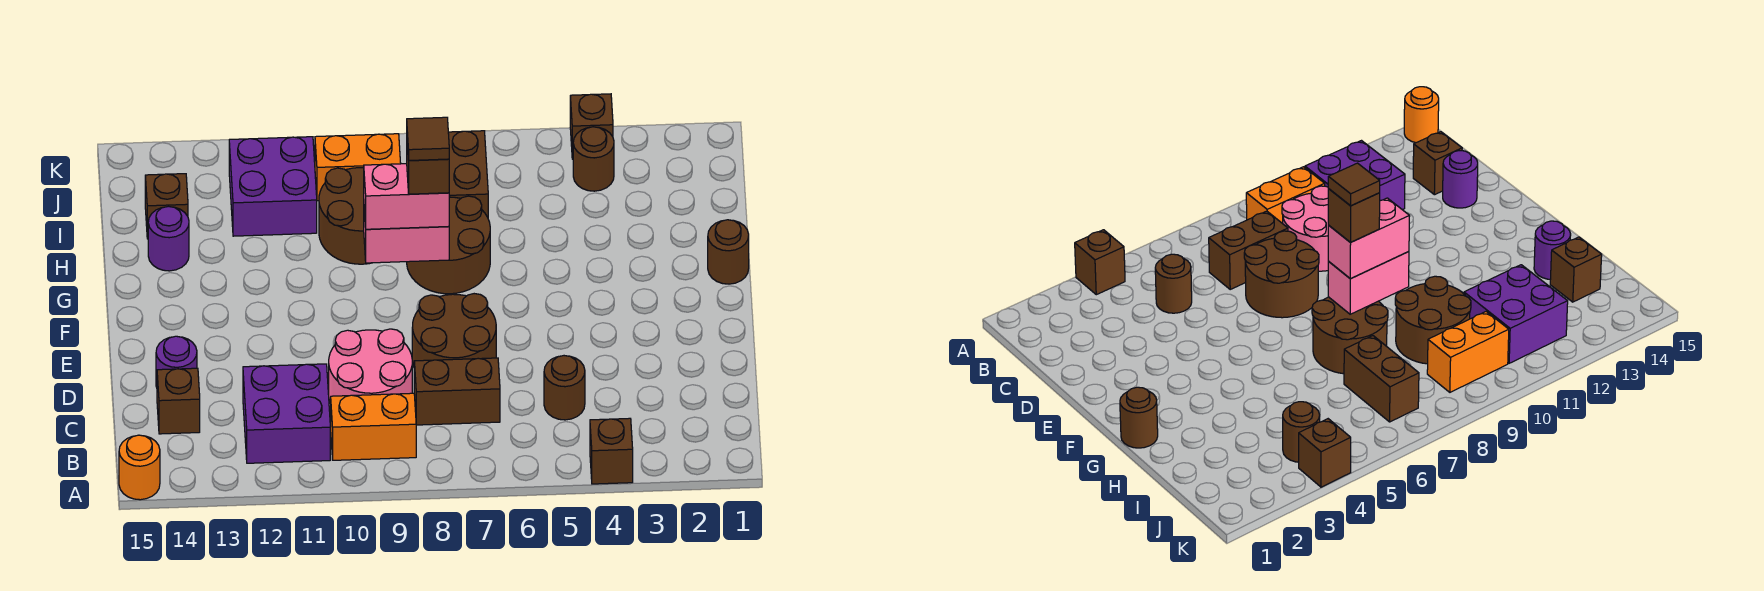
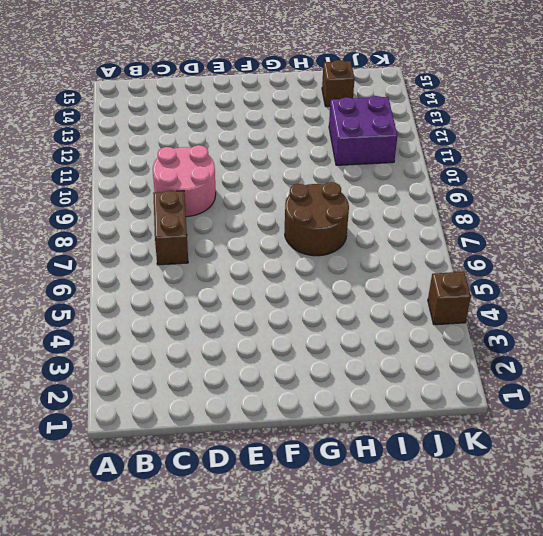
none -> brown 1x1 brick [590,418,633,484]
none -> orange 1x1 round brick [119,435,160,500]
none -> orange 1x2 brick [331,393,416,460]

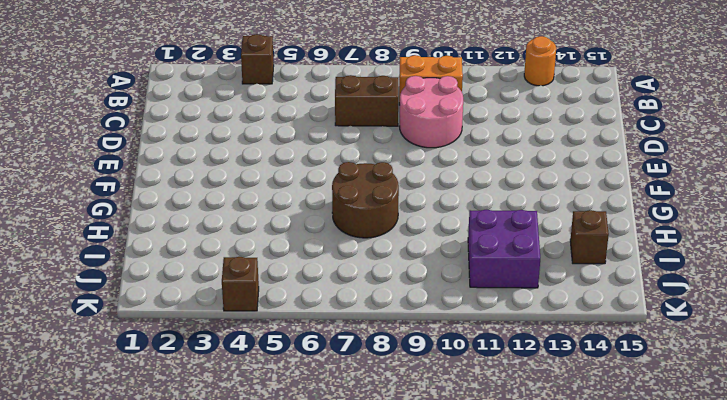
orange 1x1 round brick [524,36,556,86] -> orange 1x1 round brick moved to [119,435,160,500]
none -> purple 2x2 brick [243,364,330,463]
none -> brown 1x1 round brick [544,356,585,420]
none -> brown 1x1 brick [157,368,200,434]

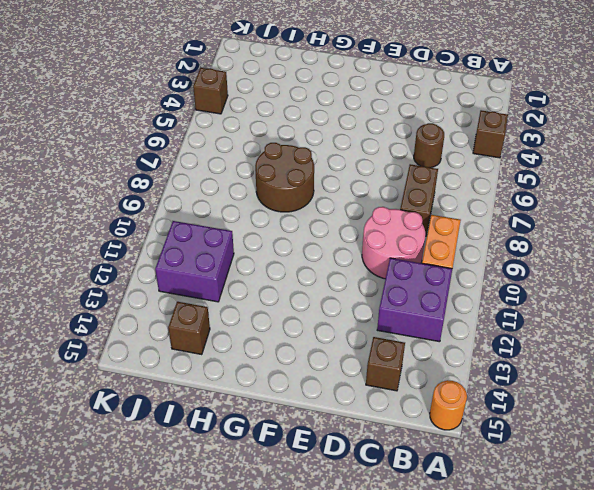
none -> brown 2x2 round brick [412,294,496,366]
none -> purple 1x1 round brick [156,336,197,387]
none -> brown 1x1 round brick [708,220,749,284]

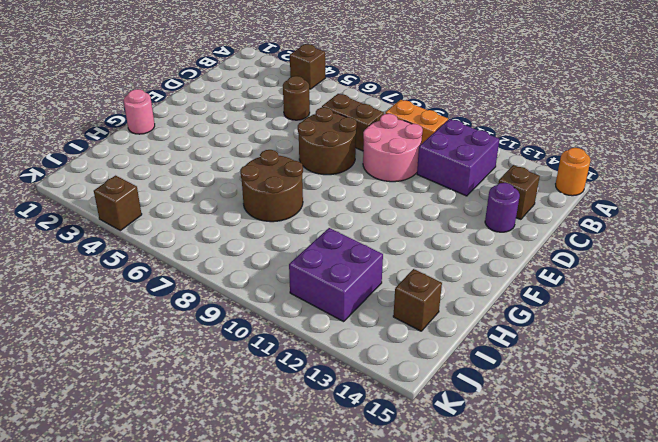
pink 1x1 round brick [124,89,155,134] -> brown 1x1 round brick [708,220,749,284]
none -> brown 2x2 round brick [319,168,370,264]
none -> purple 1x1 round brick [148,206,189,271]
none -> brown 1x2 brick [448,131,488,217]

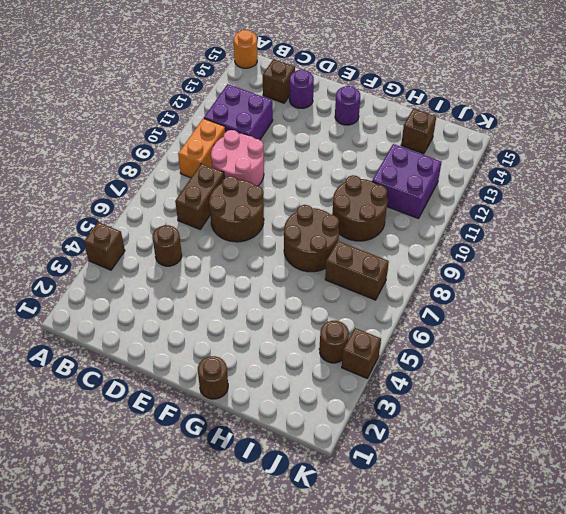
purple 1x1 round brick [335,86,360,125] -> purple 1x1 round brick moved to [148,206,189,271]
none -> orange 1x2 brick [315,134,401,201]
none -> pink 1x2 brick [364,211,449,263]
none -> pink 1x2 brick [364,164,449,229]

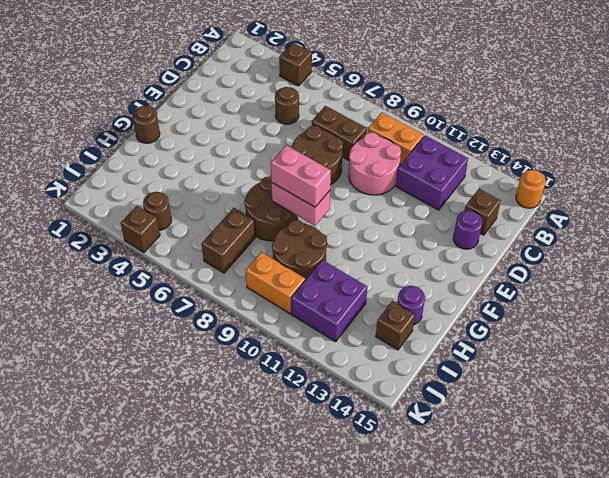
none -> brown 1x1 brick [407,144,449,194]
none -> brown 1x1 tile [407,117,449,161]

